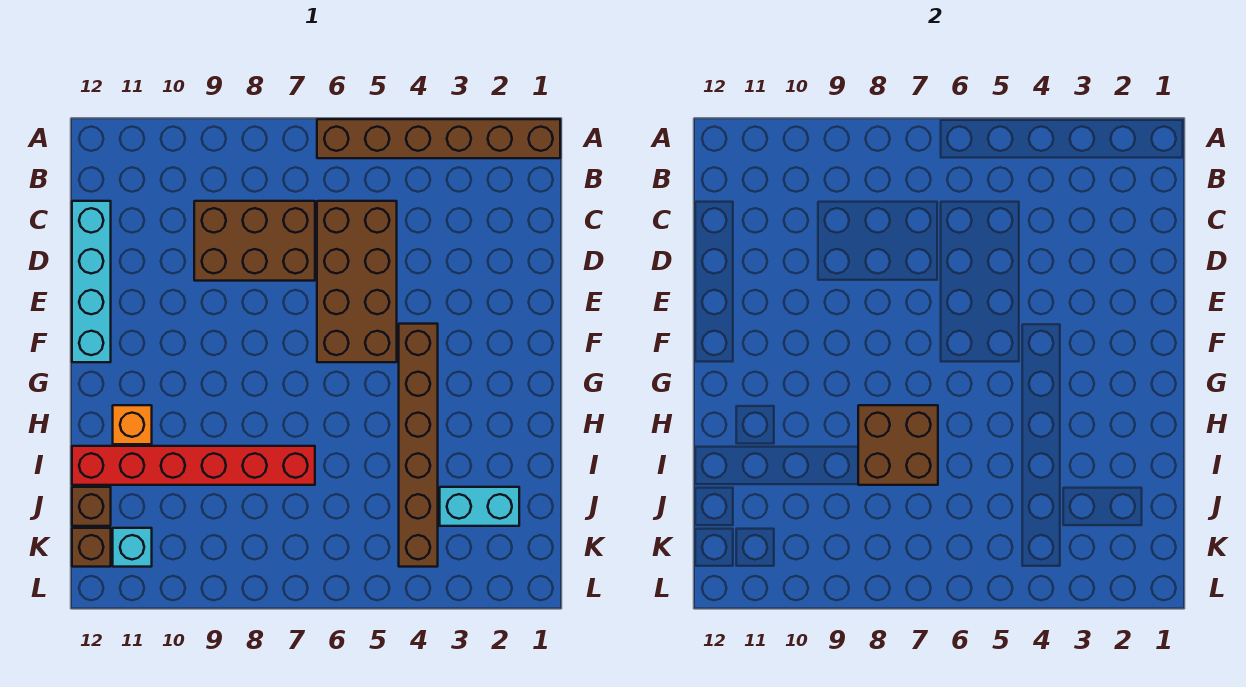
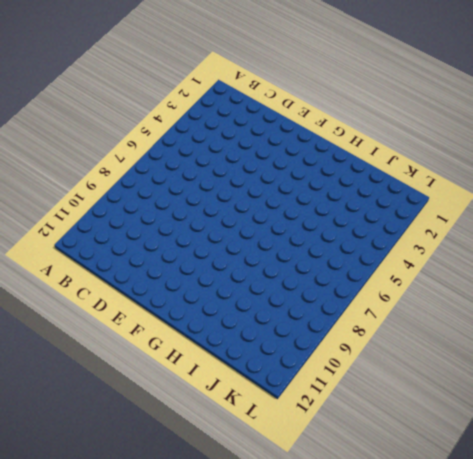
none -> brown 1x6 brick [317,119,560,158]
none -> brown 2x4 brick [317,201,397,362]
none -> brown 2x3 brick [194,201,315,281]

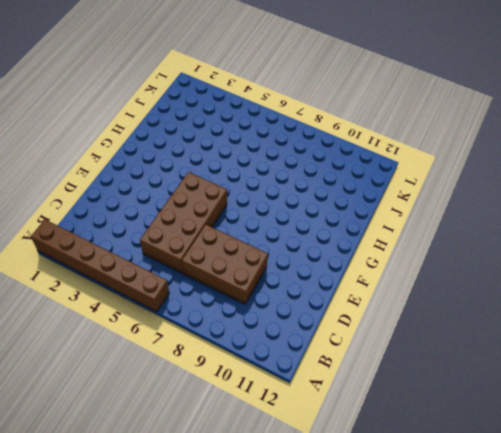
none -> cyan 1x4 brick [72,201,111,362]
none -> brown 1x6 brick [399,324,438,567]
none -> orange 1x1 brick [113,405,152,444]

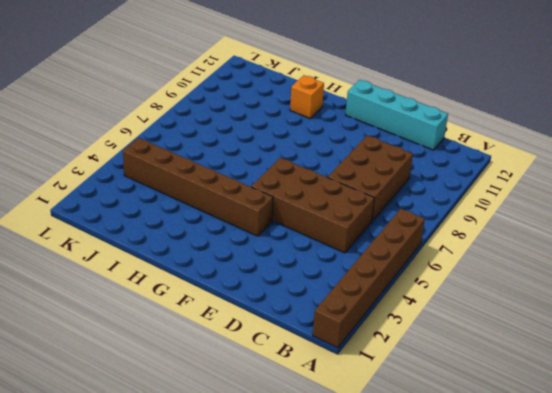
none -> red 1x6 brick [72,446,315,485]
none -> cyan 1x2 brick [440,487,519,526]
none -> brown 1x1 brick [72,487,111,526]

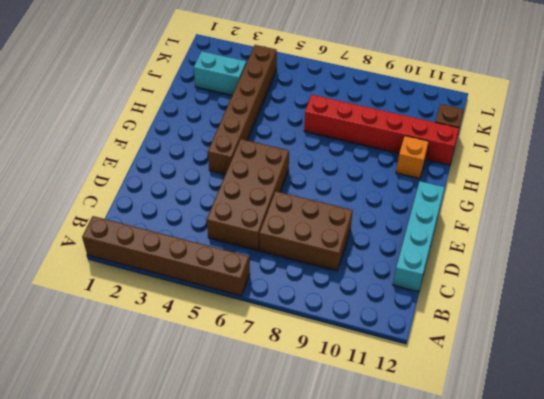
none -> cyan 1x1 brick [113,528,152,567]
none -> brown 1x1 brick [72,528,111,567]
none -> brown 2x2 brick [858,405,938,485]

